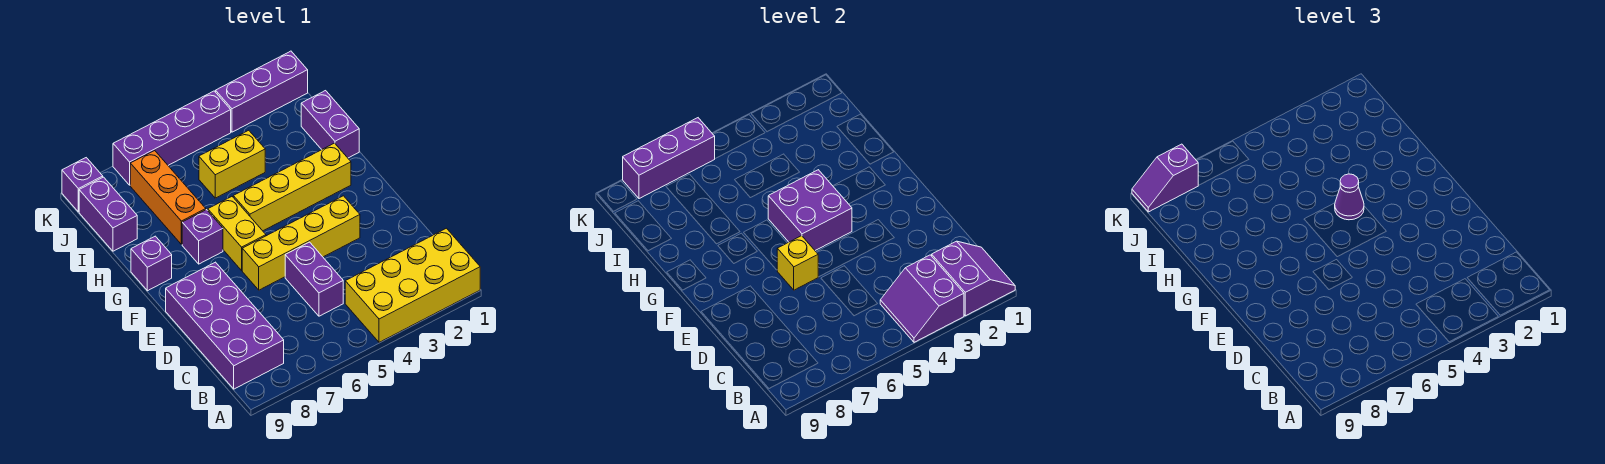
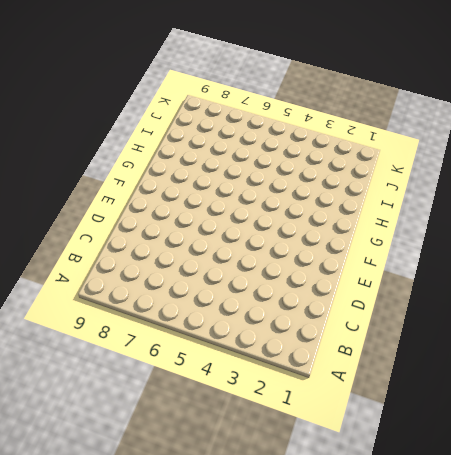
none -> yellow 2x4 brick [345,228,480,342]
none -> purple 2x4 brick [166,262,284,389]
none -> purple 1x2 brick [285,242,343,316]

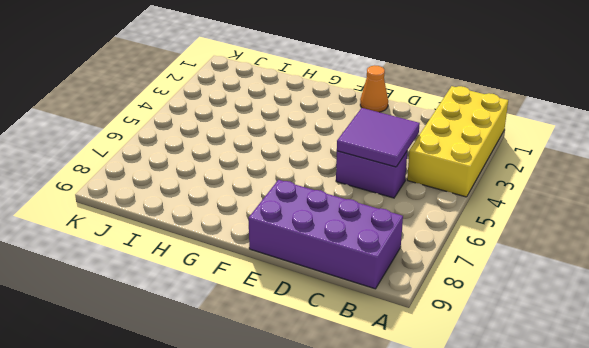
purple 2x2 tile [337,108,420,167] -> none
orange 1x1 cone [360,65,388,112] -> none
none -> yellow 1x4 brick [242,196,360,290]
none -> yellow 1x2 brick [208,197,266,270]
none -> yellow 1x4 brick [233,143,351,231]

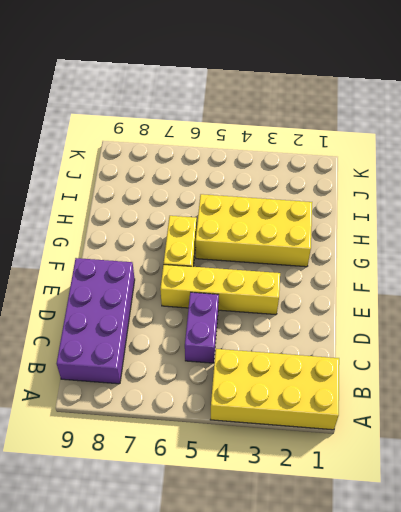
yellow 2x4 brick [196,194,312,267] -> yellow 1x4 brick [233,143,351,231]
none -> purple 1x1 brick [182,210,223,264]
none -> purple 1x1 brick [131,236,172,291]
none -> purple 1x2 brick [301,91,359,158]

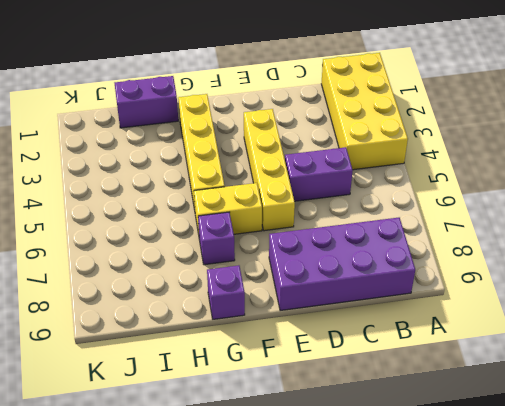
none -> orange 1x3 brick [130,151,206,244]
none -> yellow 1x2 brick [199,130,265,198]
none -> purple 1x2 brick [79,177,137,251]

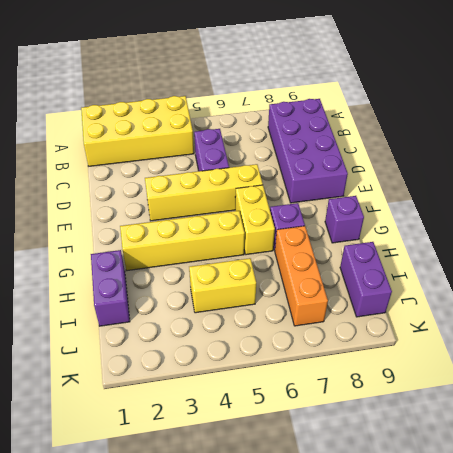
none -> purple 1x3 brick [216,51,308,132]
none -> purple 1x4 brick [113,91,231,185]
none -> purple 1x1 brick [62,158,103,212]

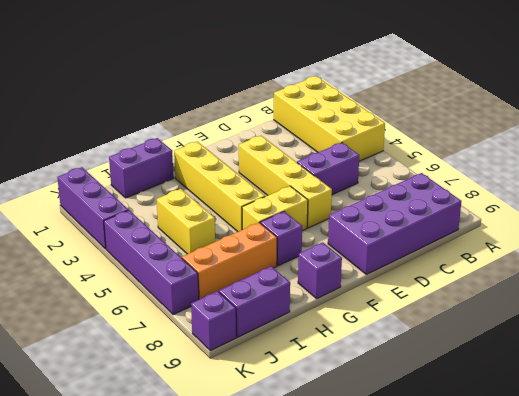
none -> purple 2x2 slope [932,241,1015,316]
none -> purple 2x2 slope [880,255,964,342]
none -> yellow 1x1 brick [777,236,818,290]

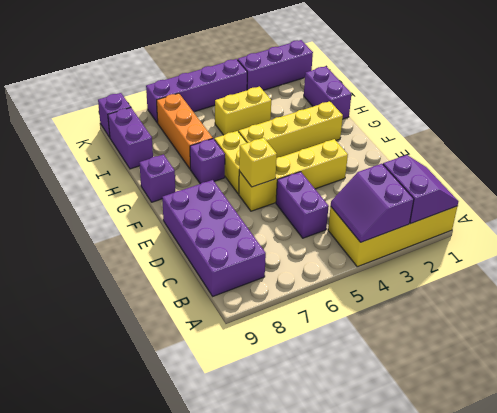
none -> purple 2x2 brick [768,170,852,250]
none -> purple 1x3 brick [623,118,715,199]
none -> purple 1x1 cone [1335,174,1364,220]

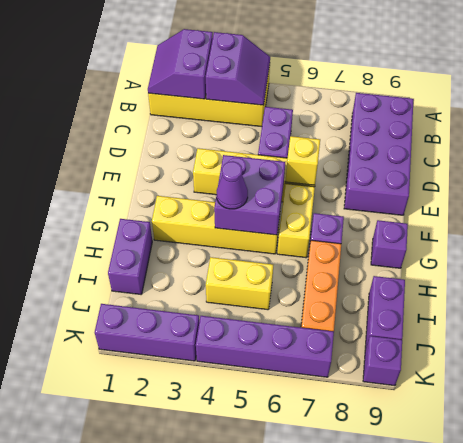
none -> purple 1x3 brick [623,118,715,199]
none -> purple 1x2 slope [1132,144,1198,212]

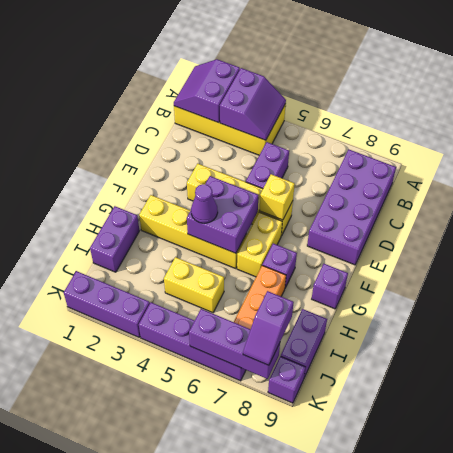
purple 1x2 slope [243,291,294,365] -> purple 1x2 slope turned to [1132,144,1198,212]

